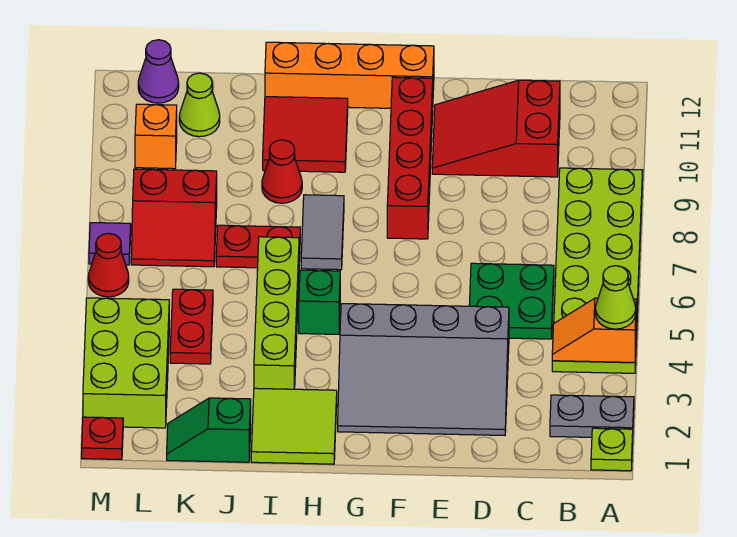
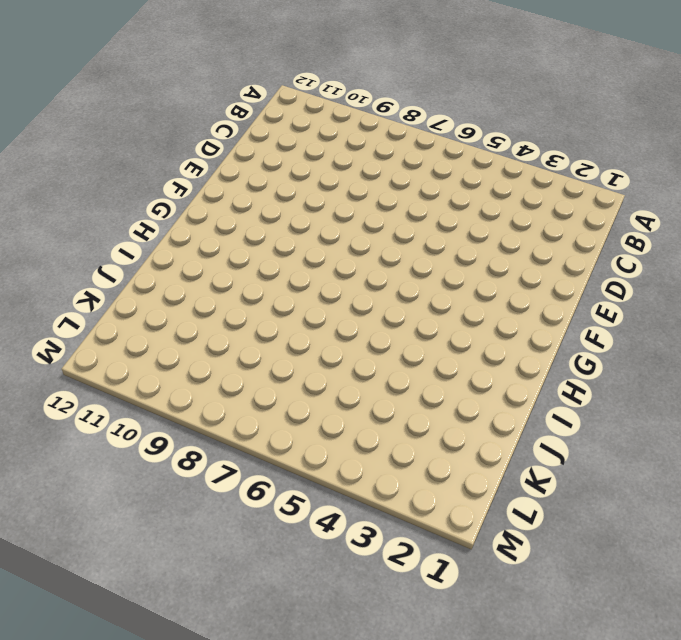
none -> lime 1x1 plate [591,428,633,471]
none -> grey 1x2 plate [550,395,634,437]
none -> lime 2x6 plate [552,168,643,373]

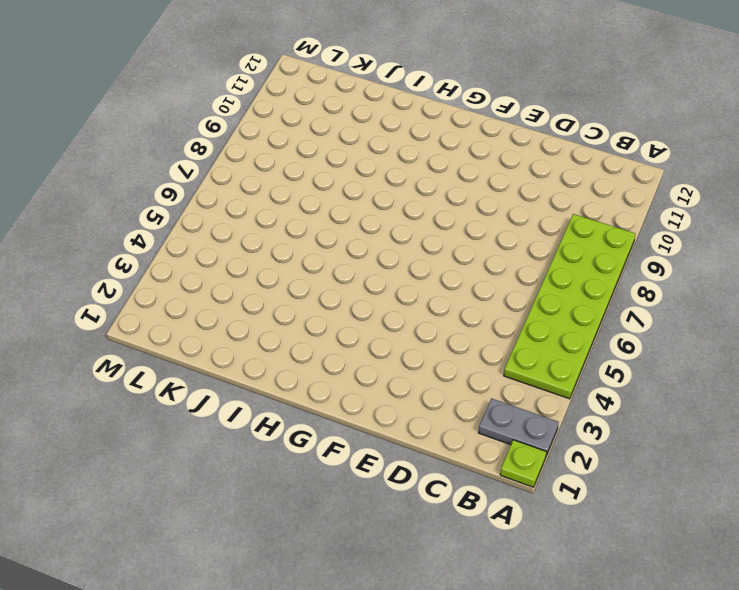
none -> green 2x2 plate [469,263,554,339]
none -> red 2x3 slope [432,80,560,177]
none -> grey 3x4 slope [338,304,509,435]

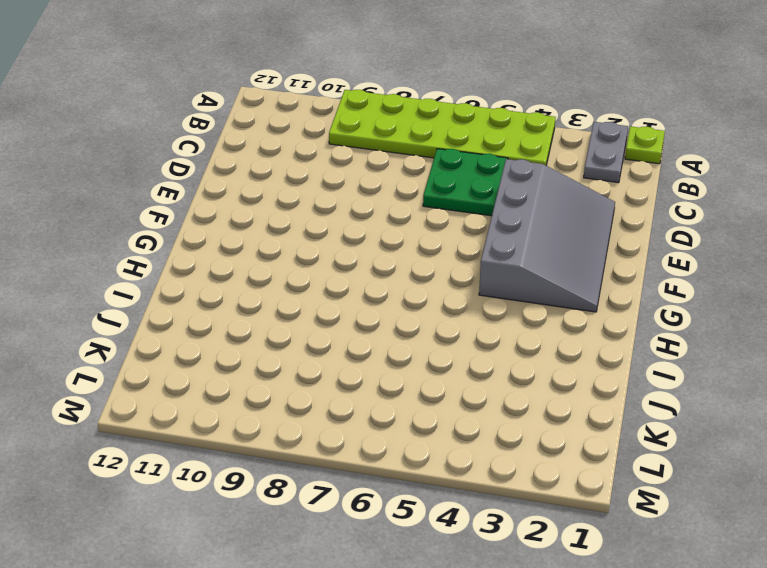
none -> red 2x3 slope [432,80,560,177]
none -> red 1x4 brick [387,77,433,239]
none -> orange 1x4 brick [265,42,434,108]

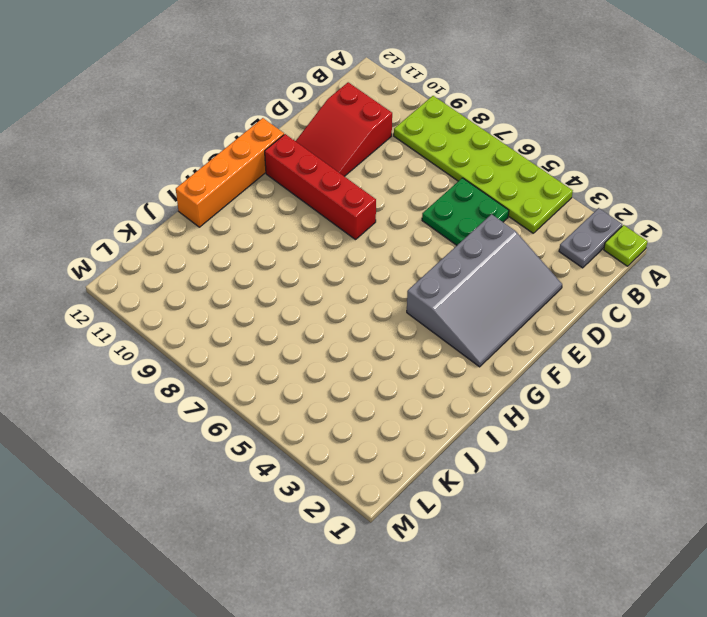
none -> lime 2x2 tile [251,388,337,464]
none -> green 1x1 brick [299,270,340,334]
none -> grey 1x2 tile [301,195,344,270]

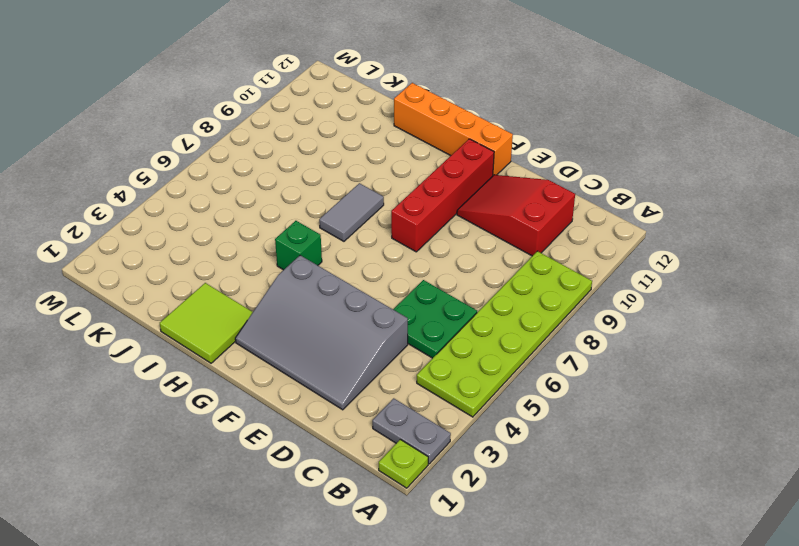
none -> red 2x2 tile [263,97,348,172]
none -> lime 1x4 brick [254,237,299,389]
none -> red 1x2 plate [216,225,300,268]

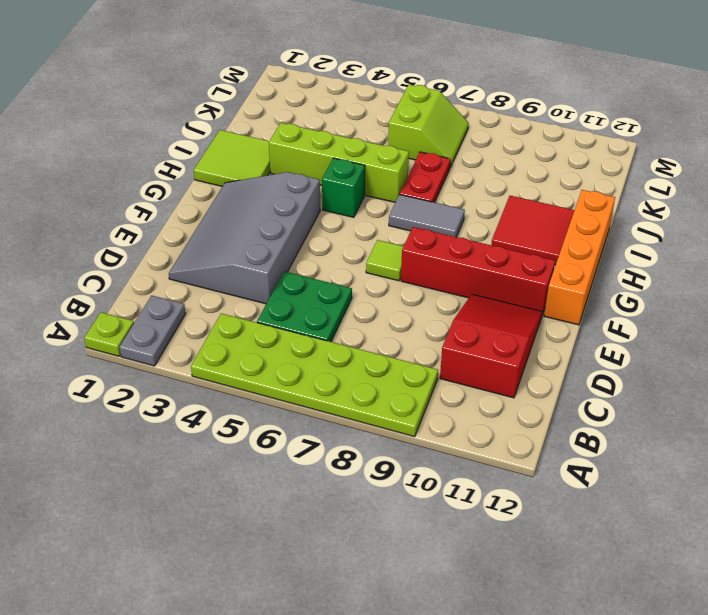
lime 1x1 tile [366,240,404,281] -> none
lime 2x2 slope [388,84,469,167] -> red 2x2 slope [131,169,217,267]
none -> red 1x1 cone [262,140,302,203]
none -> green 1x2 slope [167,398,251,462]
none -> red 1x2 plate [170,289,213,364]

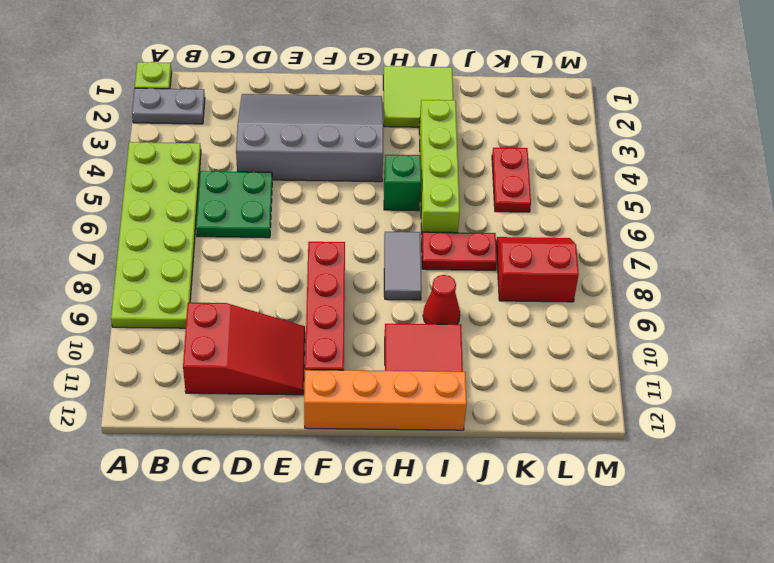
none -> green 1x2 slope [167,398,251,462]
none -> lime 1x1 cone [179,73,220,137]
none -> lime 2x3 brick [83,298,169,428]

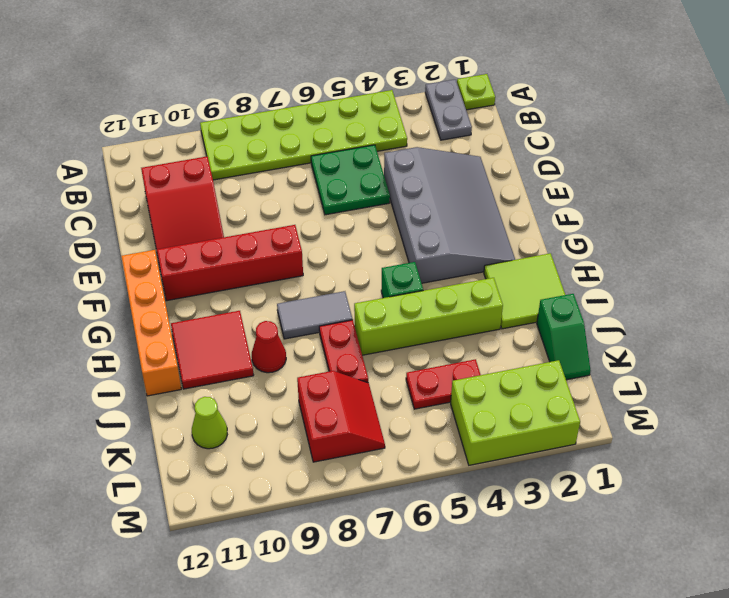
none -> orange 1x1 brick [135,104,177,169]
none -> purple 1x1 cone [138,40,179,103]
none -> red 1x1 plate [82,417,123,459]

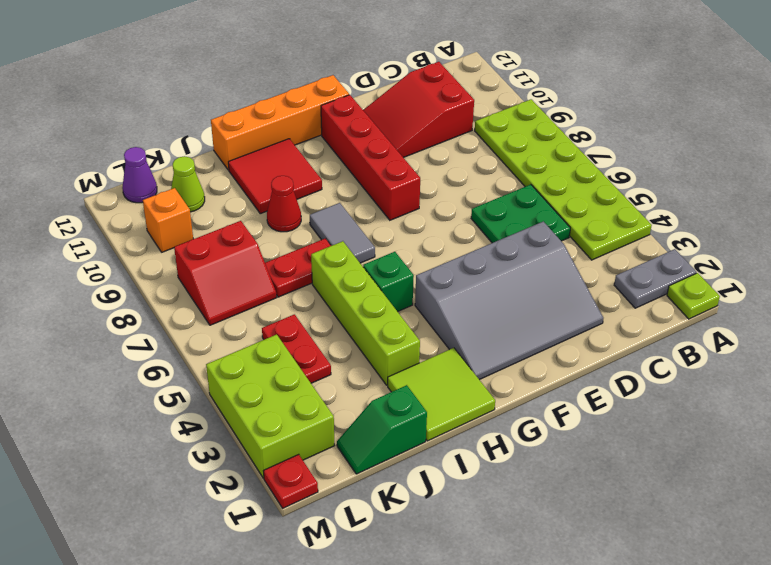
none -> red 1x1 cone [88,233,129,297]
none -> purple 1x1 tile [89,223,131,265]
none -> orange 1x2 slope [552,298,636,362]

